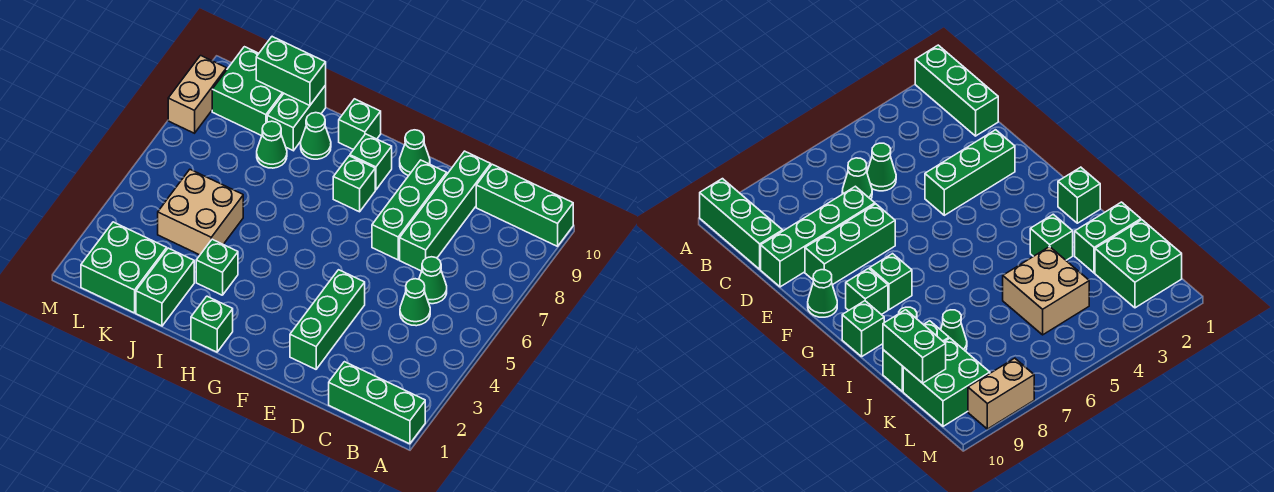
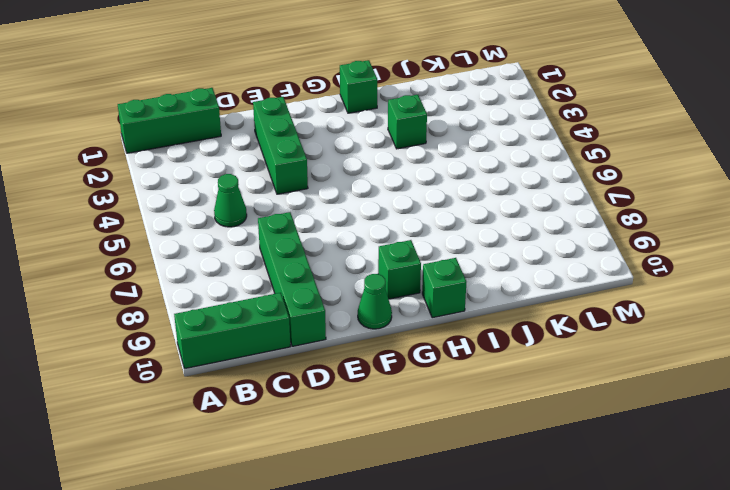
none -> green 1x1 cone [419,257,447,304]
none -> green 1x3 brick [372,160,447,260]
none -> green 1x1 brick [333,156,375,212]

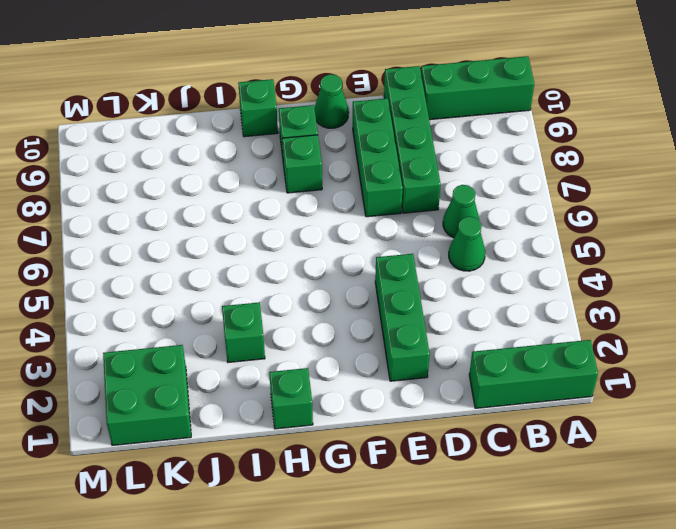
none -> green 1x1 cone [301,113,331,159]
none -> green 1x2 brick [136,248,194,326]
none -> tan 2x2 brick [158,170,243,255]

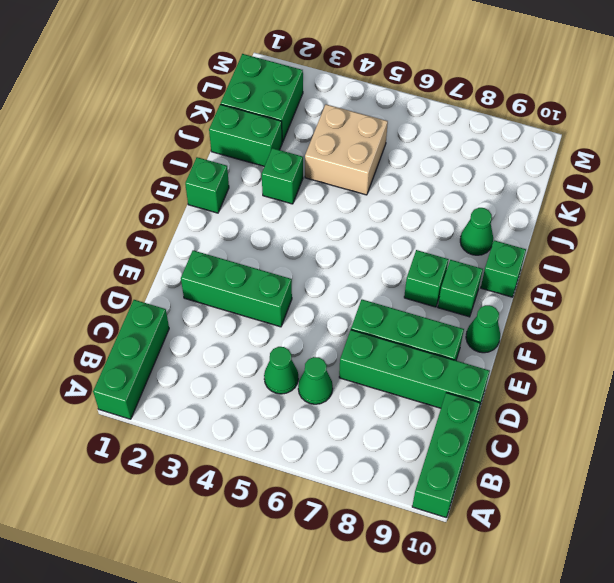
none -> green 1x1 cone [257,121,287,168]
none -> green 1x2 brick [267,85,326,151]
none -> green 2x2 brick [212,47,284,136]

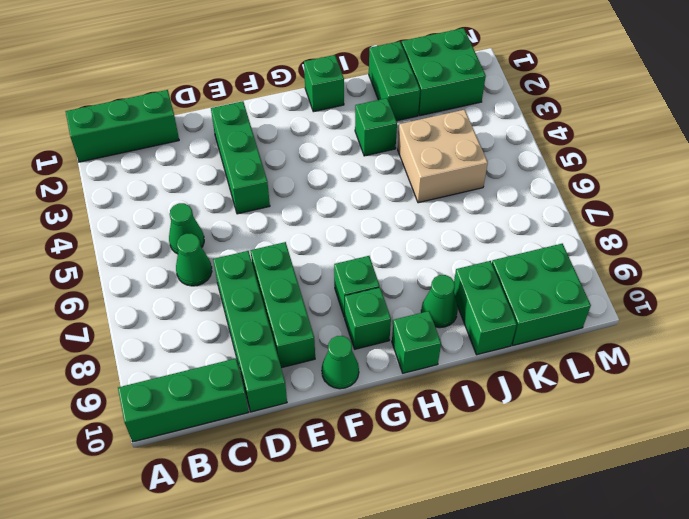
none -> green 1x1 cone [257,121,287,168]
none -> tan 1x2 brick [168,56,227,133]
none -> green 1x2 brick [256,37,326,105]

